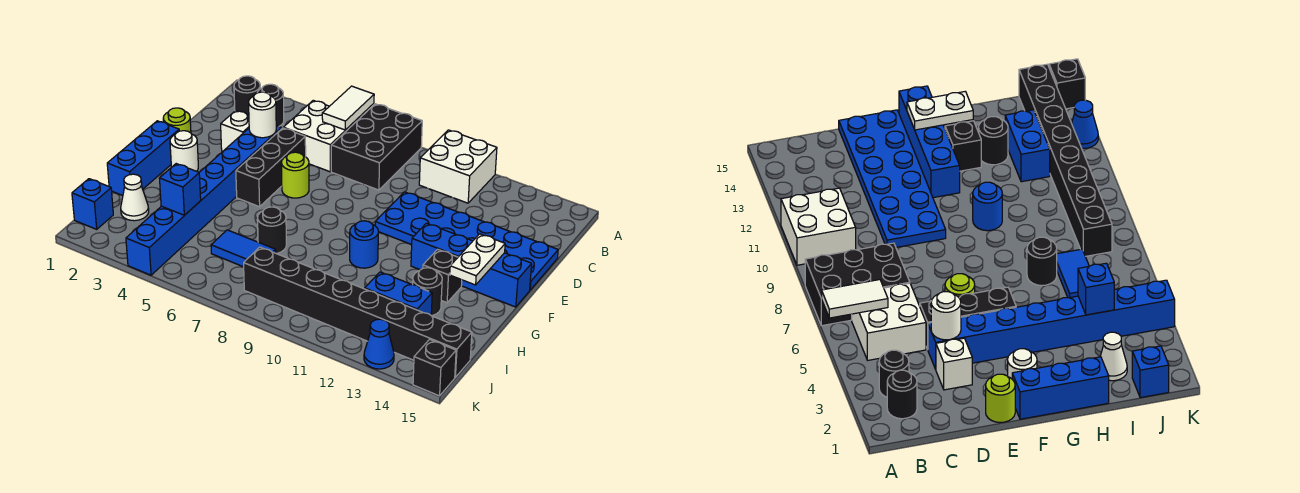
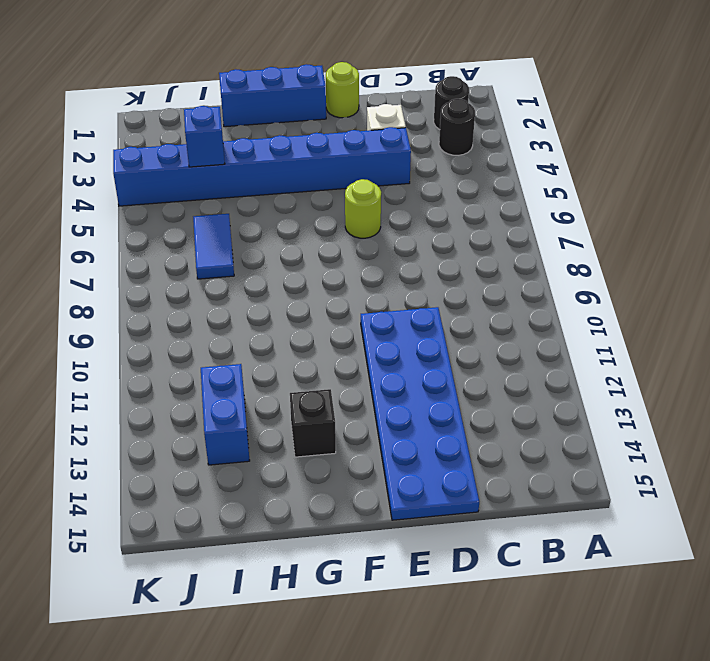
none -> black 2x3 brick [331,104,422,190]
none -> white 2x2 brick [419,130,497,203]
none -> white 2x2 brick [283,100,359,172]

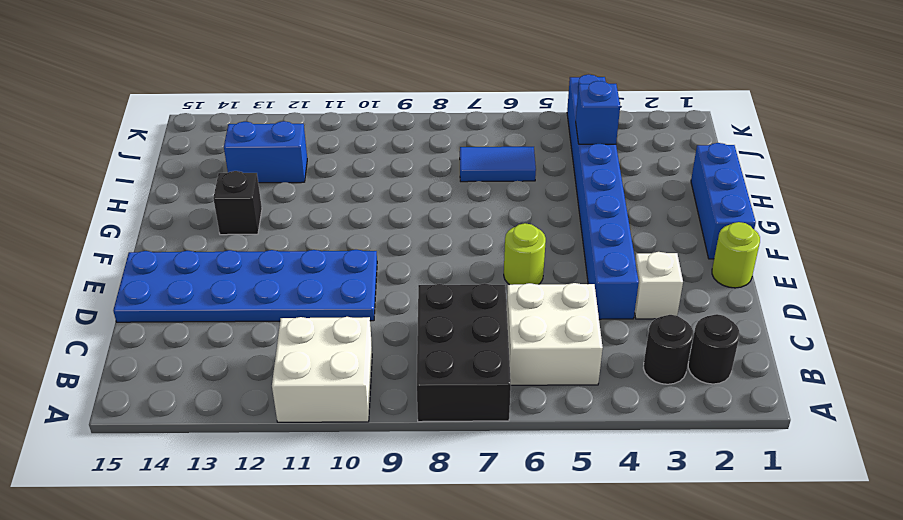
none -> black 1x3 brick [236,128,306,207]
none -> white 1x1 round brick [170,131,198,171]
none -> blue 1x4 brick [411,223,532,307]

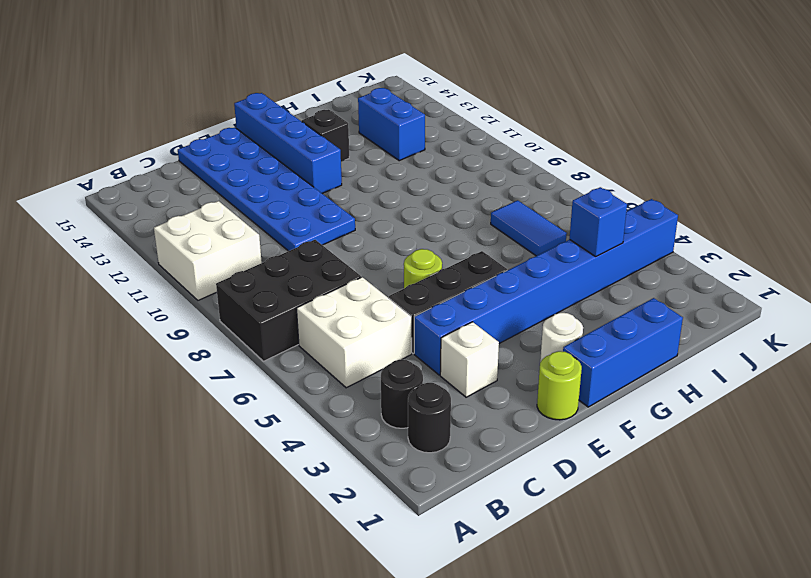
none -> blue 1x1 round brick [350,221,378,268]
none -> black 1x1 round brick [258,207,286,254]
none -> black 1x1 round brick [413,268,442,316]

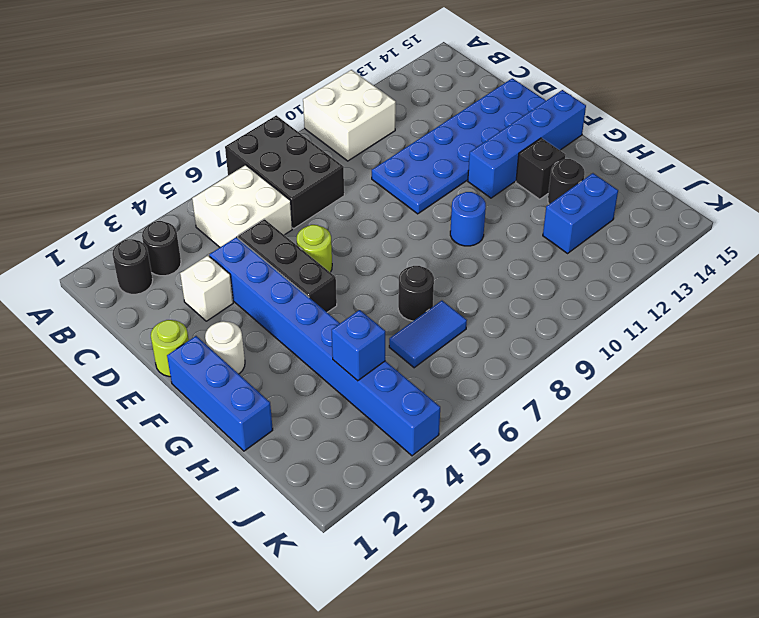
none -> white 1x1 cone [121,174,149,221]
none -> blue 1x1 brick [72,179,113,229]
none -> black 1x8 brick [244,247,472,377]

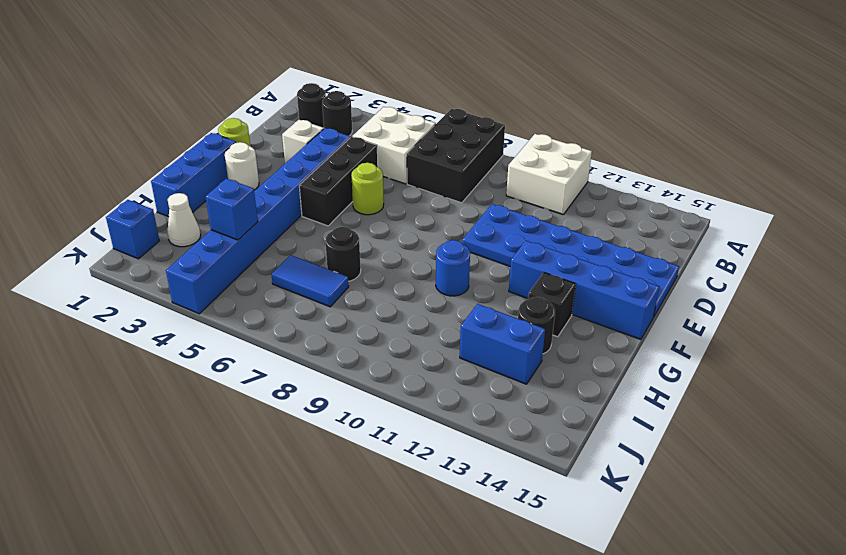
none -> black 1x8 brick [244,247,472,377]
none -> blue 1x1 cone [364,319,394,369]
none -> black 1x1 brick [413,339,456,396]

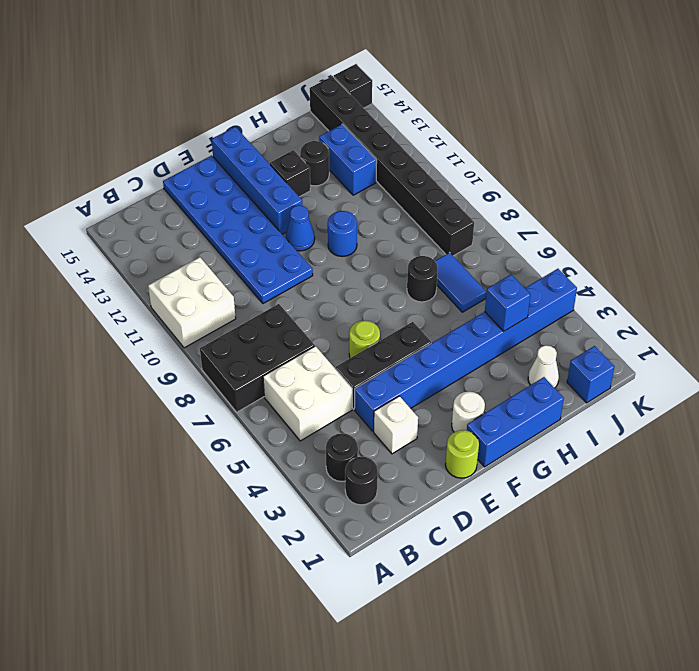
blue 1x1 cone [286,205,315,251] -> blue 1x1 cone moved to [364,319,394,369]
none -> white 1x2 tile [322,86,374,130]
none -> white 1x1 round brick [249,92,276,138]
none -> white 1x2 plate [450,234,505,285]

